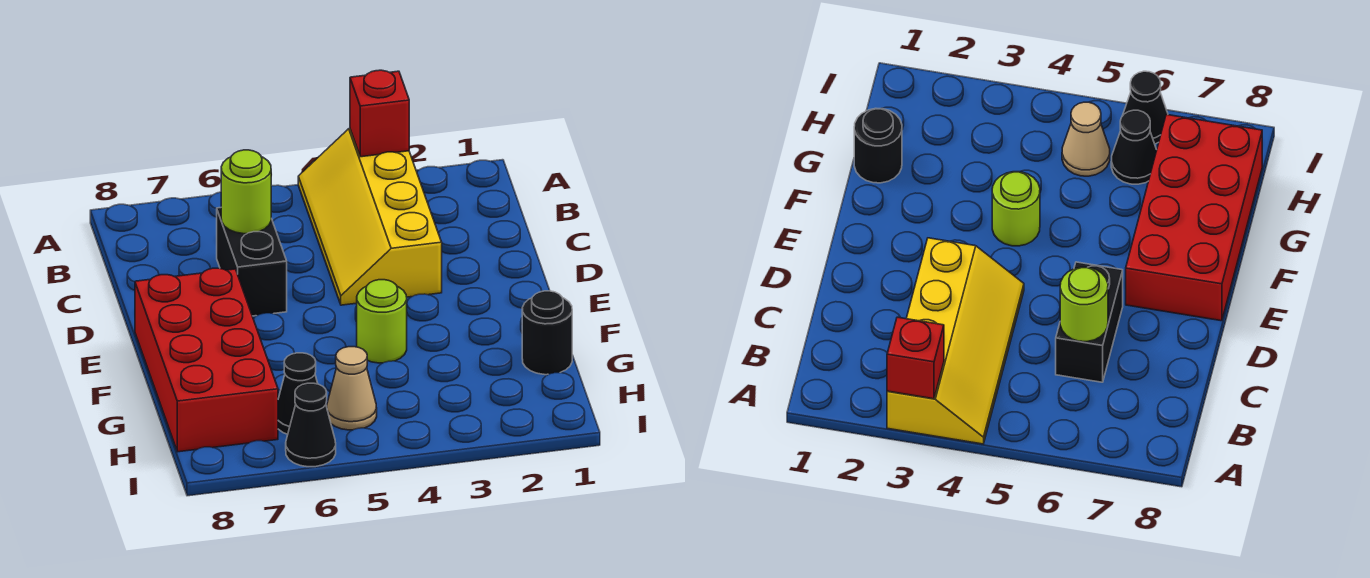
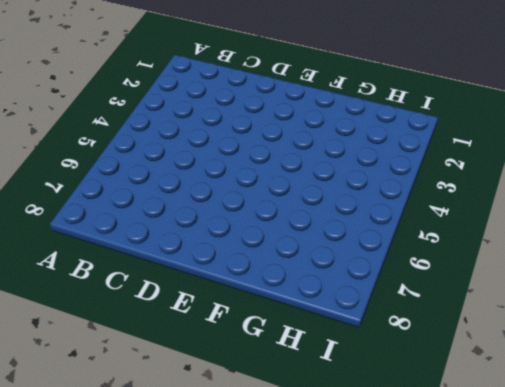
none -> yellow 2x4 slope [298,129,442,305]
none -> black 1x2 brick [217,208,287,316]

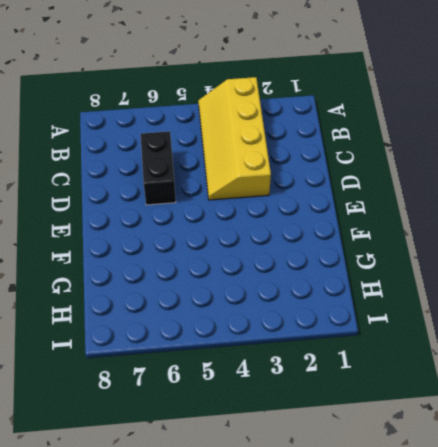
none -> red 2x4 brick [135,268,278,452]
none -> lime 1x1 round brick [357,280,407,363]

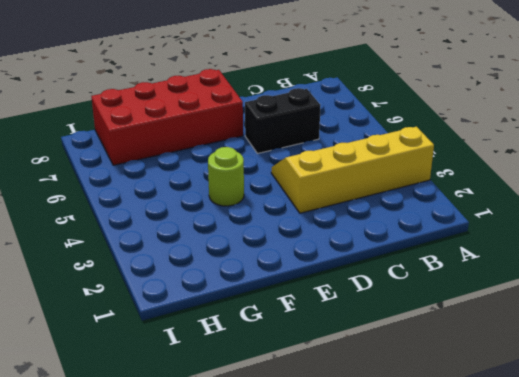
none -> black 1x1 round brick [522,291,572,375]
none -> tan 1x1 cone [327,347,377,430]

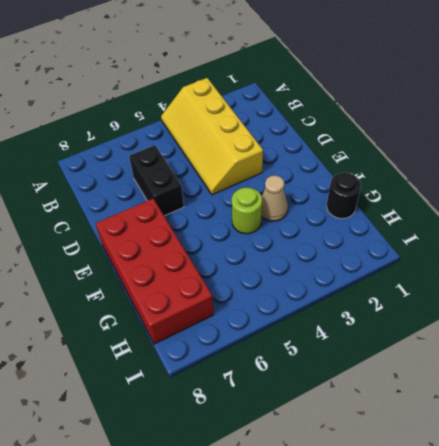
tan 1x1 cone [262,175,288,221] -> tan 1x1 cone moved to [327,347,377,430]
none -> black 1x1 cone [278,353,318,434]
none -> black 1x1 cone [286,383,336,467]

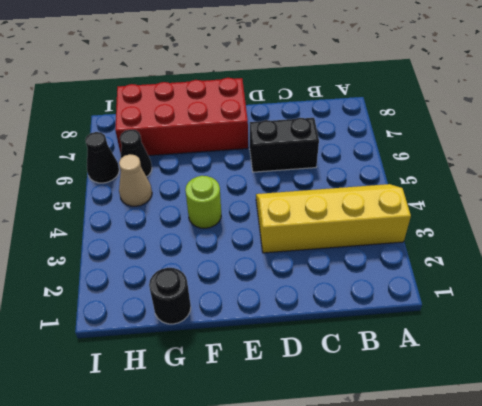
none -> red 1x1 brick [350,70,409,157]
none -> lime 1x1 round brick [221,150,271,234]

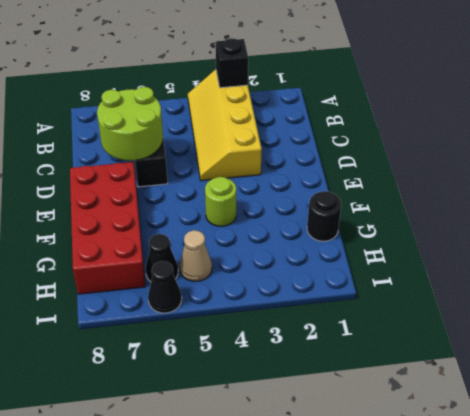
black 1x1 brick [216,38,248,88] -> red 1x1 brick [350,70,409,157]
lime 2x2 round brick [97,87,163,161] -> lime 1x1 round brick [221,150,271,234]

